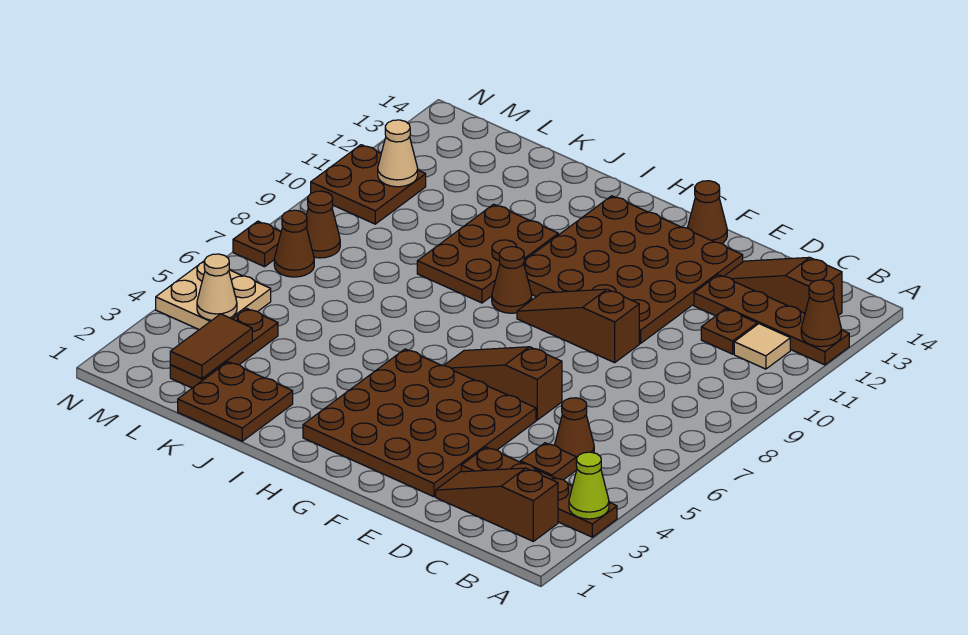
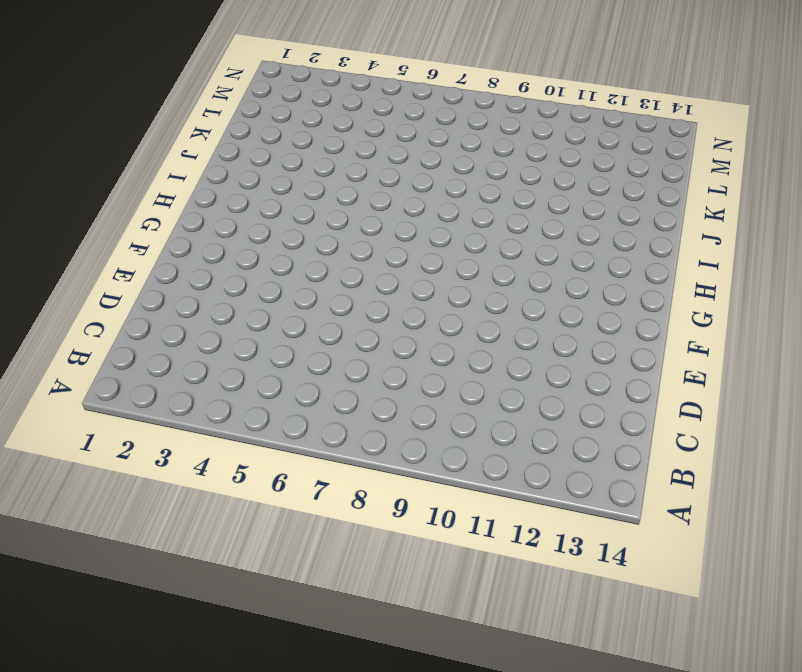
none -> brown 1x4 plate [461,447,617,537]
none -> brown 1x4 plate [694,275,849,365]
none -> brown 1x3 slope [436,468,558,541]

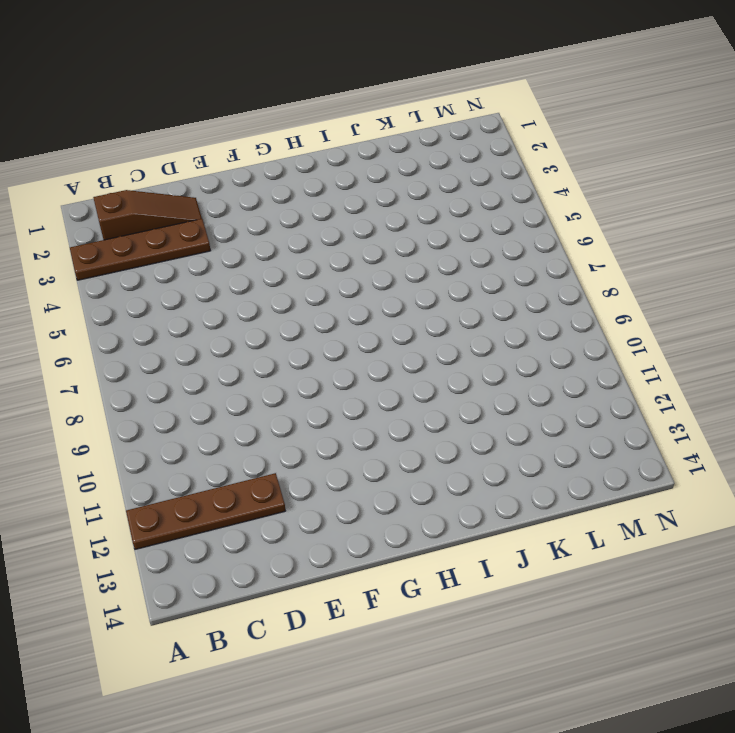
none -> tan 1x1 tile [734,324,790,369]
none -> brown 1x3 slope [725,257,842,315]
none -> brown 1x1 plate [520,443,577,480]

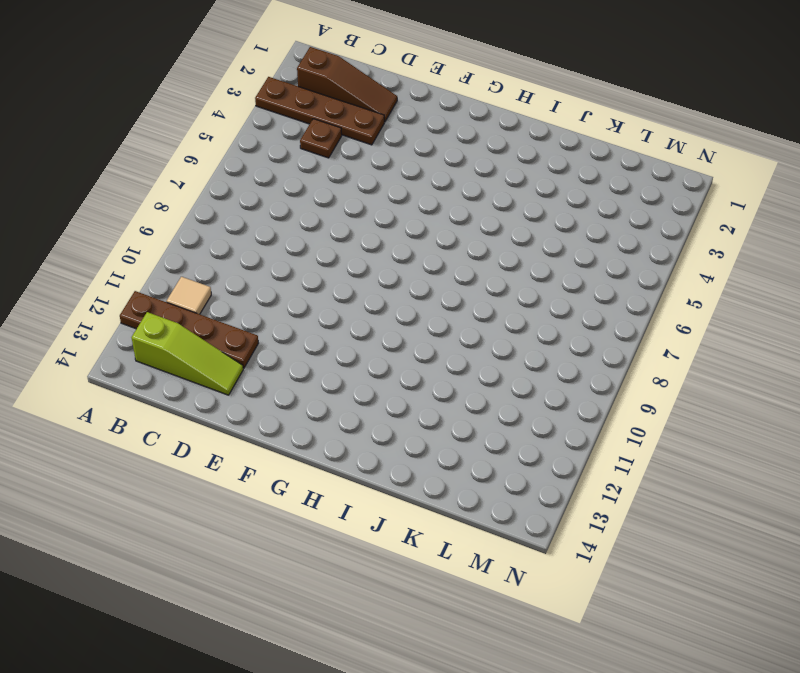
lime 1x3 slope [132,312,243,395] -> brown 1x3 slope [725,257,842,315]
none -> brown 1x1 cone [555,398,594,457]
none -> brown 1x1 plate [701,309,757,354]
none -> brown 4x4 plate [303,349,536,497]

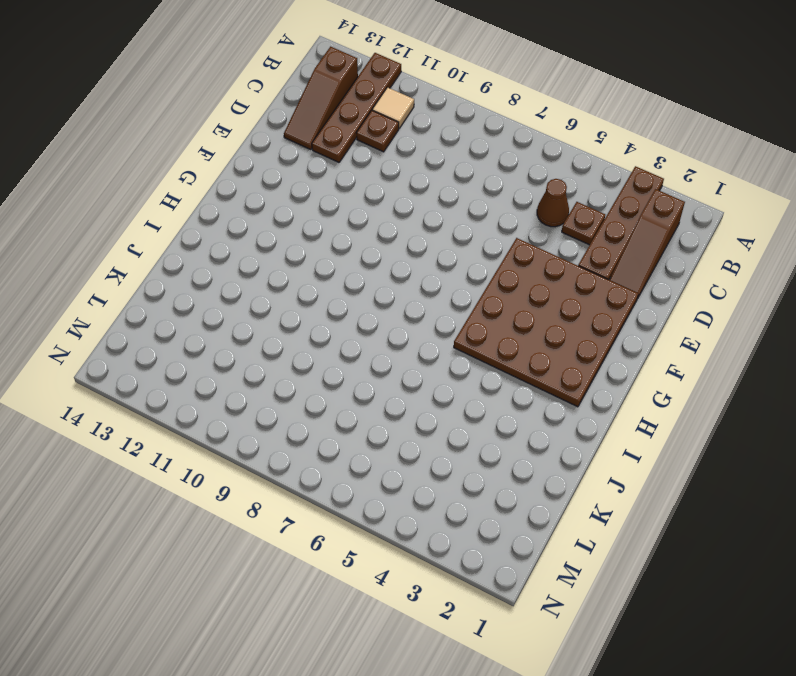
none -> brown 1x3 slope [444,347,562,420]
none -> brown 1x3 slope [517,289,639,363]
none -> brown 4x4 plate [524,196,743,343]

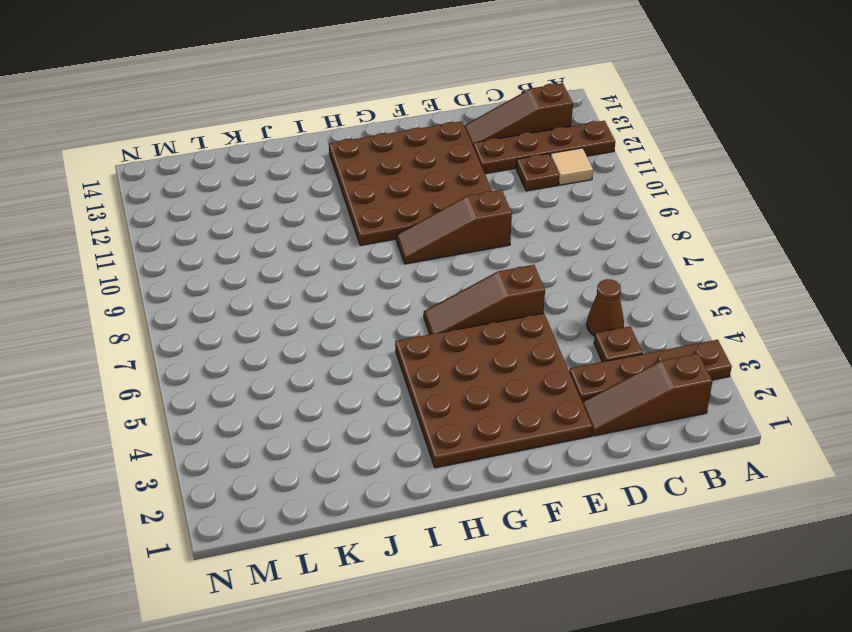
none -> brown 1x1 cone [688,181,727,243]
none -> brown 1x1 cone [492,247,532,313]
none -> brown 2x3 plate [417,204,558,303]

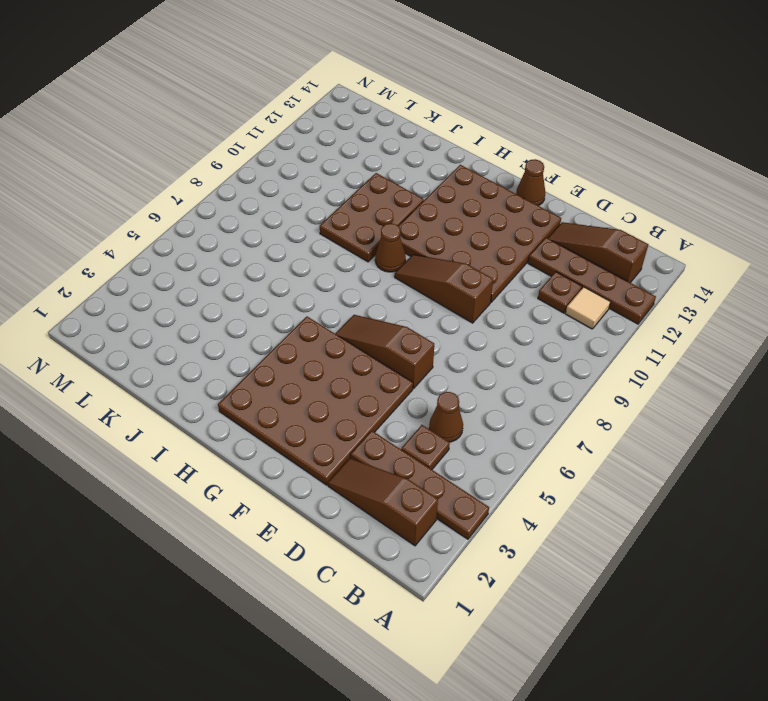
none -> brown 2x2 plate [178,362,293,441]
none -> brown 1x3 plate [170,309,278,388]
none -> tan 2x2 plate [156,261,271,330]

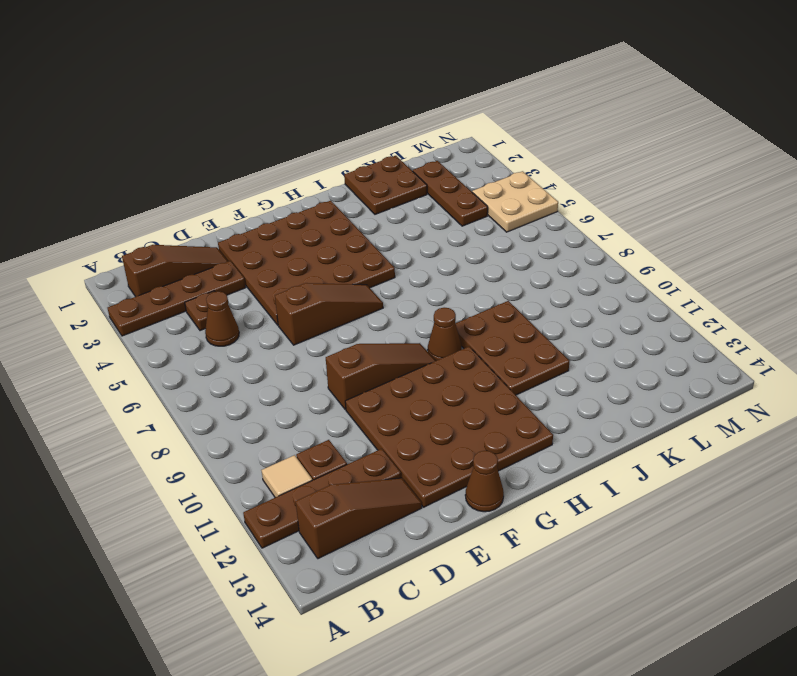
none -> brown 1x1 cone [274,210,314,277]
none -> brown 1x1 cone [306,191,340,258]
none -> brown 2x2 plate [311,145,426,224]

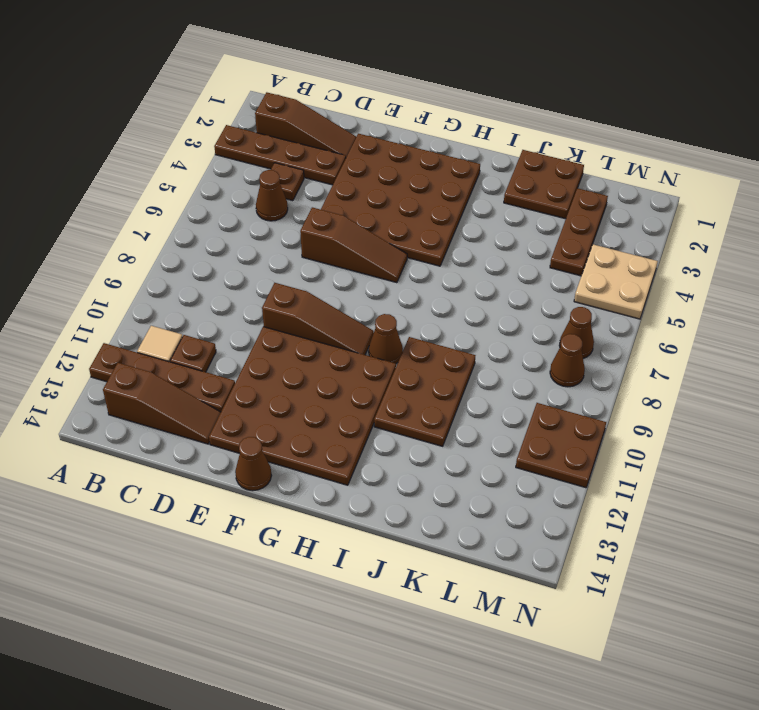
none -> brown 1x1 plate [233,221,281,267]
none -> lime 1x1 cone [569,452,609,519]
none -> brown 1x1 cone [801,280,841,347]

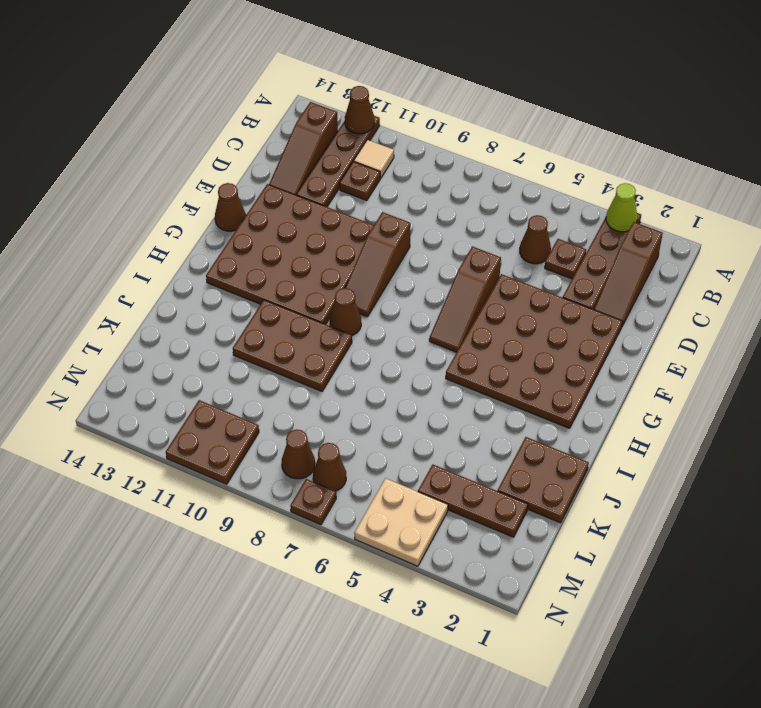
none -> brown 1x2 tile [170,314,252,379]
none -> tan 1x1 cone [197,254,237,320]
none -> tan 1x1 cone [378,120,418,187]

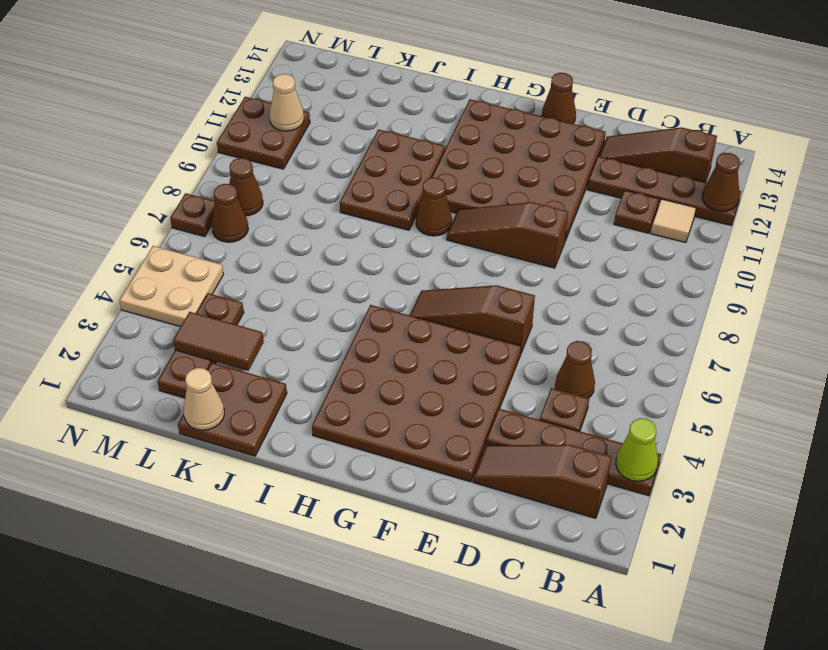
tan 1x1 cone [183,368,224,430] -> tan 1x1 cone moved to [197,254,237,320]
brown 1x2 tile [173,312,264,371] -> brown 1x2 tile turned to [170,314,252,379]

